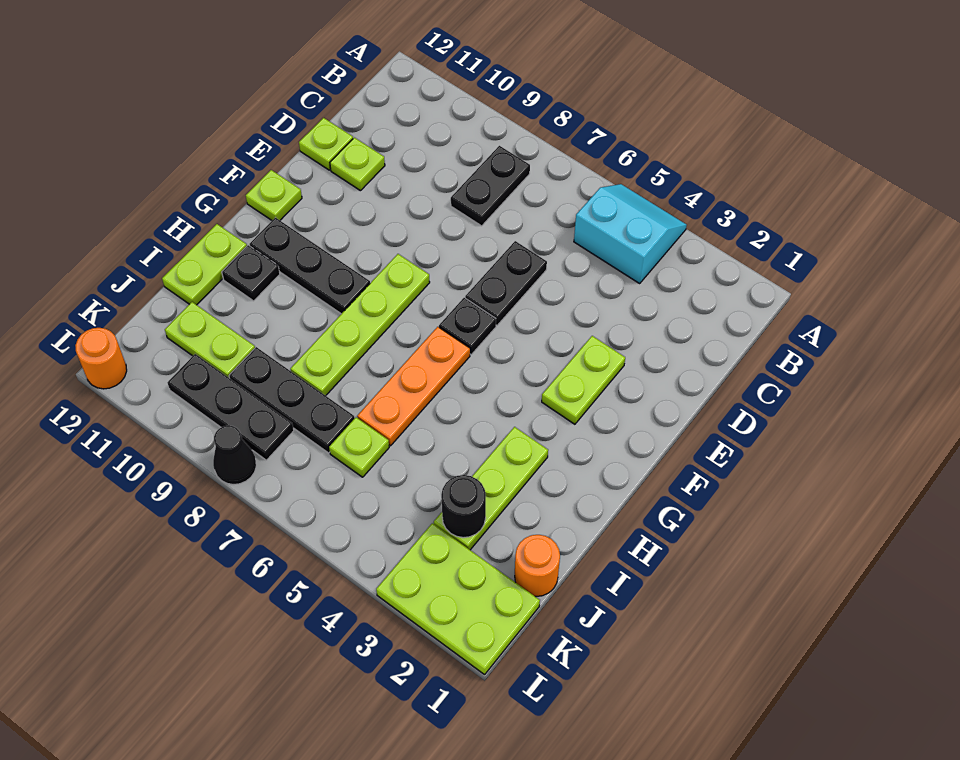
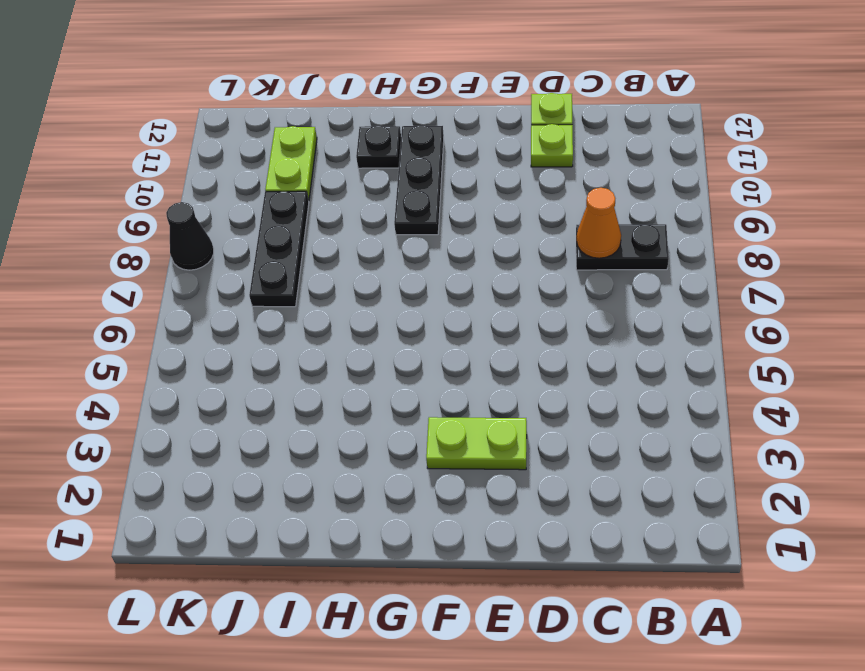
orange 1x1 cone [577,188,621,258] -> none
none -> cyan 2x2 slope [574,184,687,283]
none -> black 1x2 plate [465,241,547,325]
none -> black 1x1 plate [439,298,496,354]

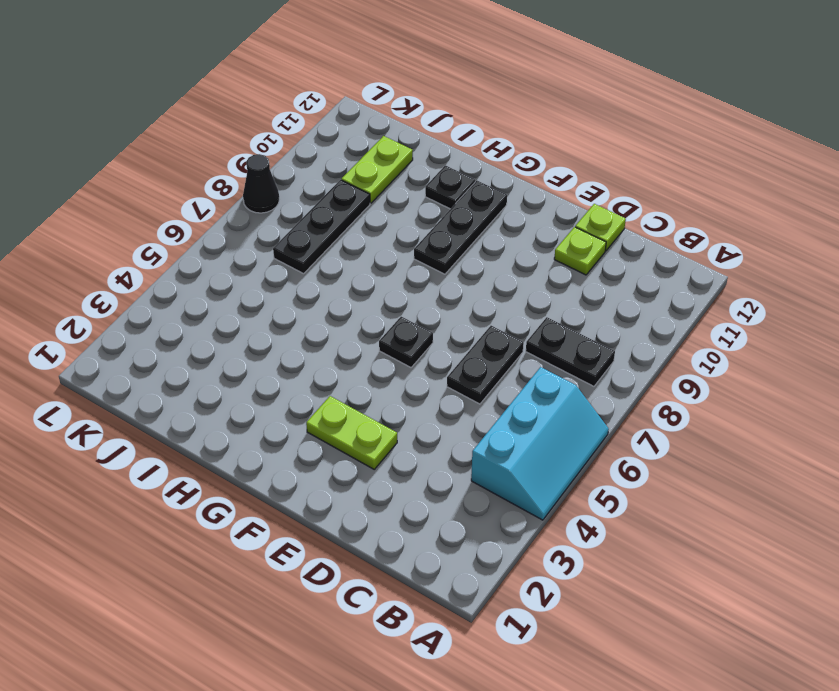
cyan 2x3 slope [471,367,609,520] -> cyan 2x2 slope [574,184,687,283]
black 1x2 plate [447,326,524,404] -> black 1x2 plate turned to [465,241,547,325]
none -> lime 1x4 plate [290,254,430,396]
none -> lime 1x1 plate [246,170,302,220]
none -> orange 1x3 plate [357,327,470,446]

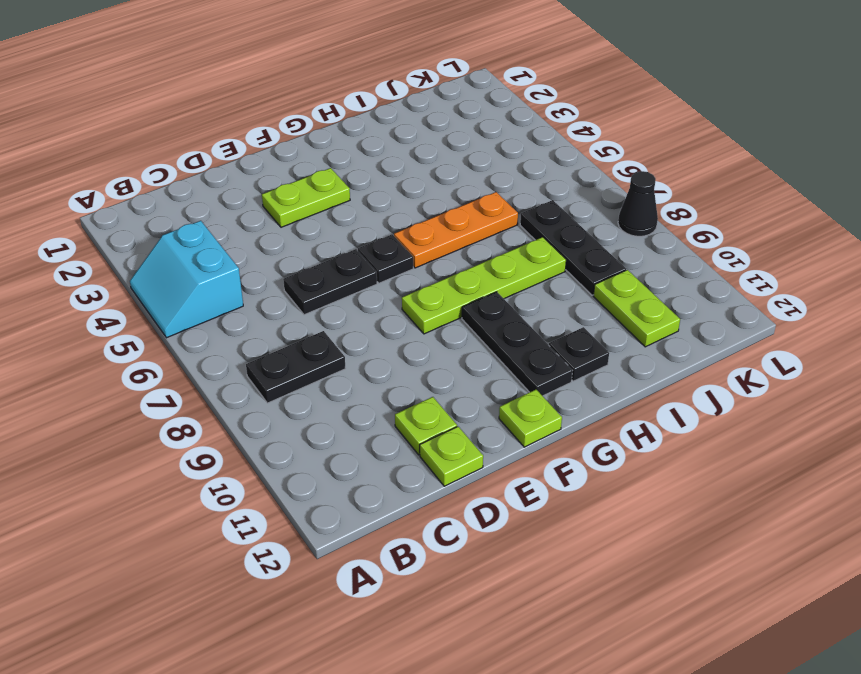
none -> lime 1x3 plate [434,427,548,550]
none -> lime 1x2 plate [162,224,247,305]
none -> orange 1x1 round brick [515,535,560,597]

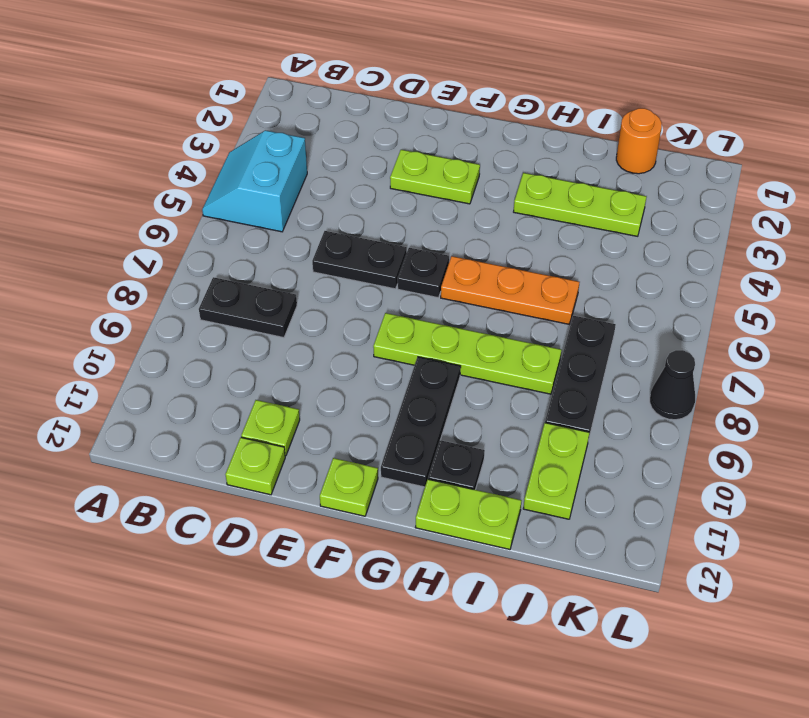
none -> lime 1x1 plate [329,417,389,477]
none -> lime 2x3 plate [376,523,540,675]
none -> black 1x3 plate [168,354,294,460]

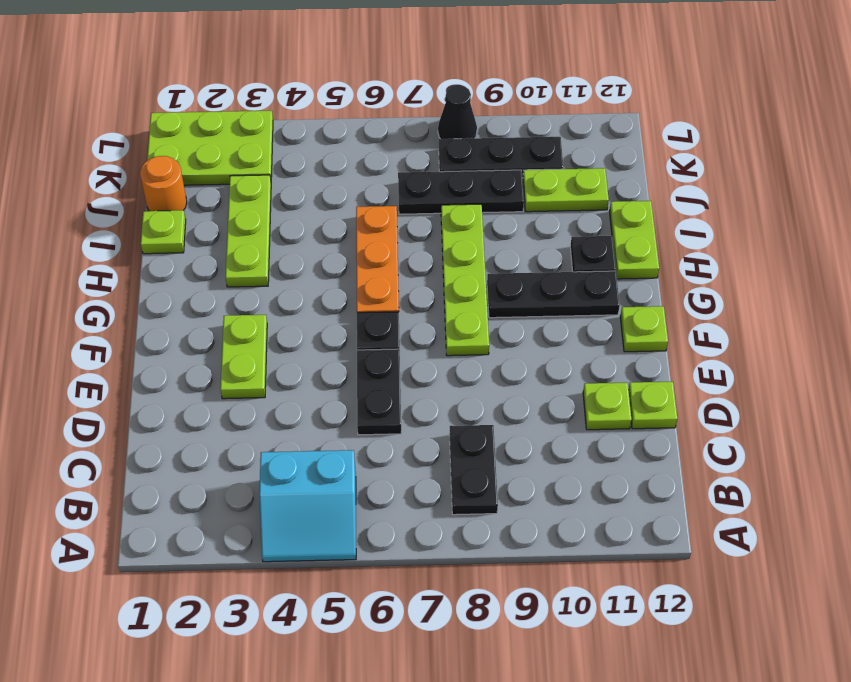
lime 1x1 plate [141,210,186,254] -> lime 1x1 plate moved to [329,417,389,477]
none -> orange 1x1 round brick [75,328,127,389]
none -> black 1x1 round brick [441,475,486,538]

